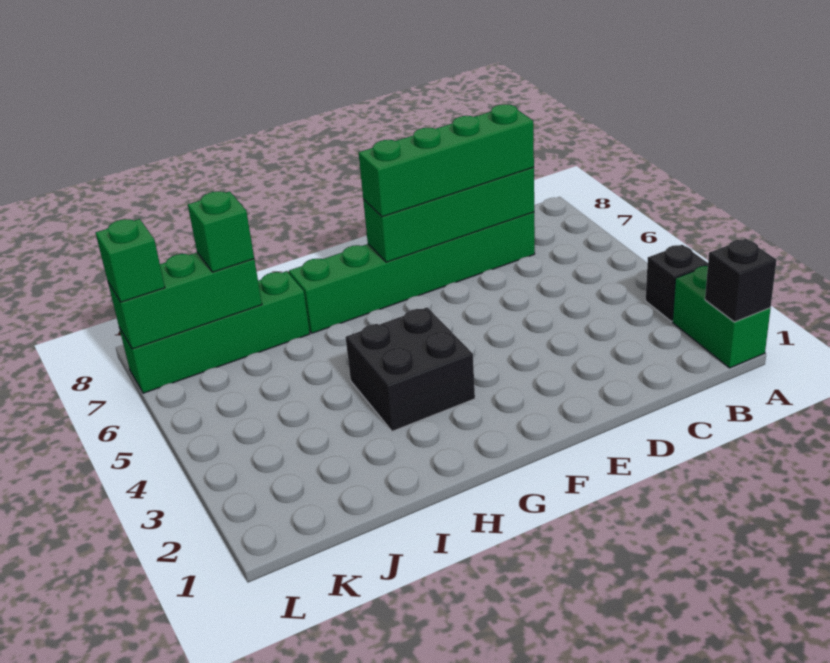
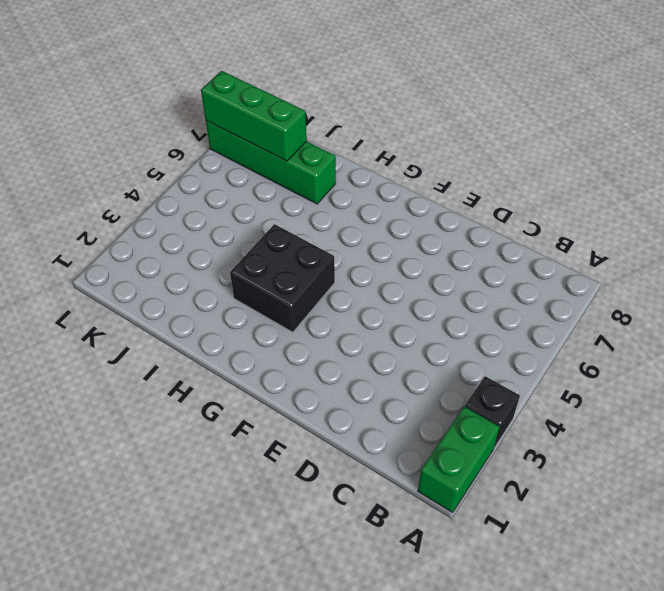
none -> green 1x6 brick [289,212,535,333]
none -> black 1x1 brick [705,239,777,322]

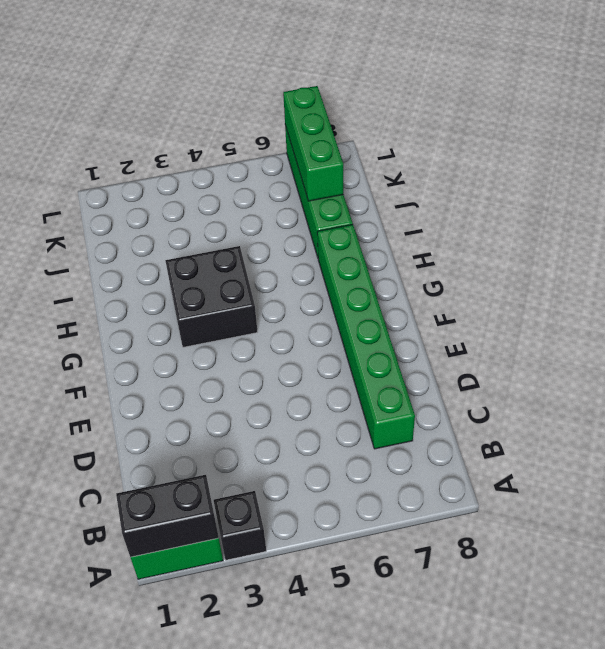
black 1x2 brick [116,475,219,557] -> black 1x1 brick [705,239,777,322]
none -> green 1x4 brick [363,167,534,262]
none -> green 1x4 brick [359,104,534,217]

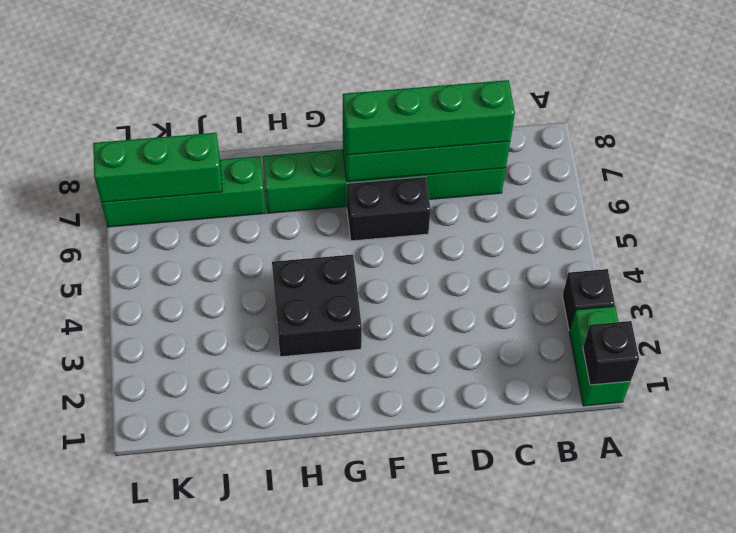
black 1x2 brick [347,177,431,241] -> none
none -> green 1x1 brick [188,191,254,272]
none -> green 1x1 brick [96,219,165,302]

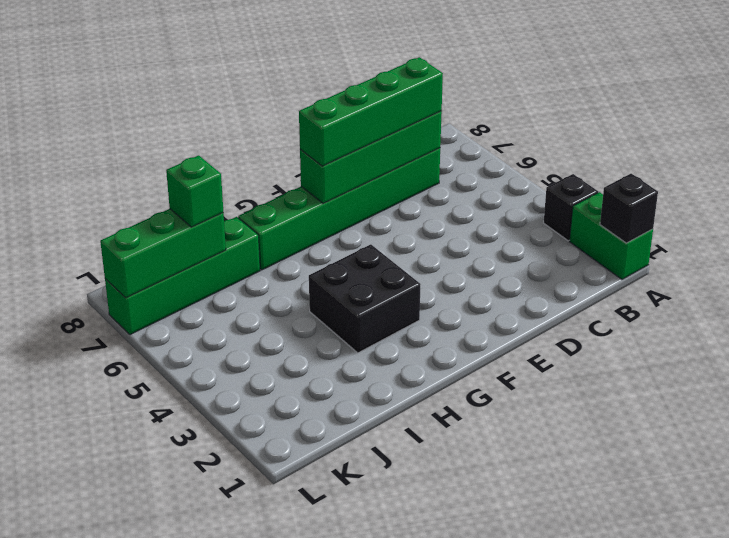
none -> green 1x1 brick [96,219,165,302]

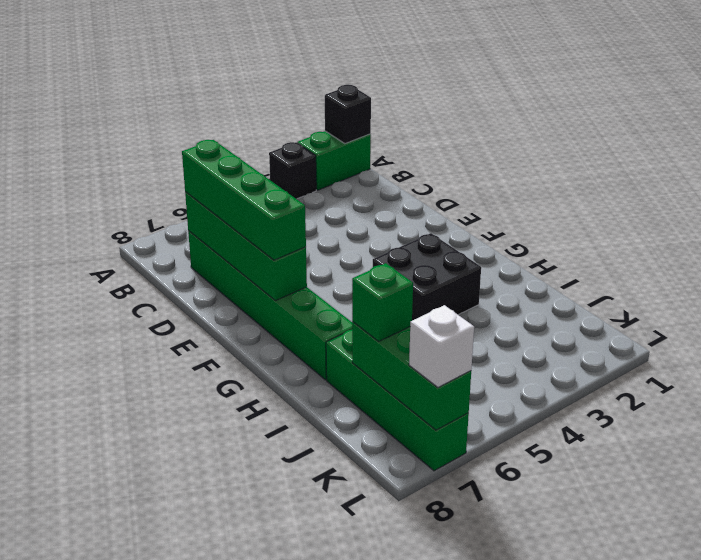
white 1x1 brick [409,305,474,388] -> green 1x1 brick [96,219,165,302]

